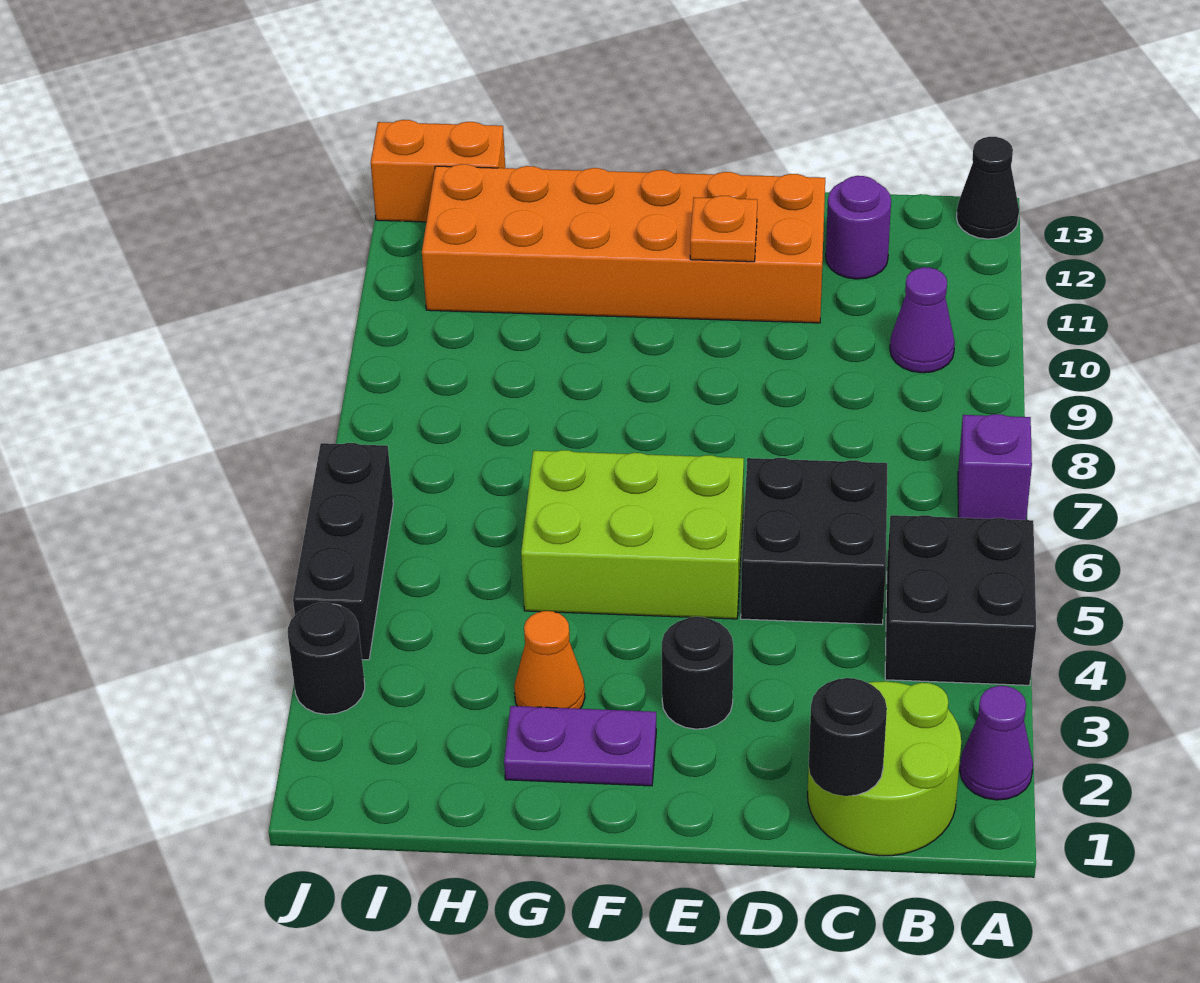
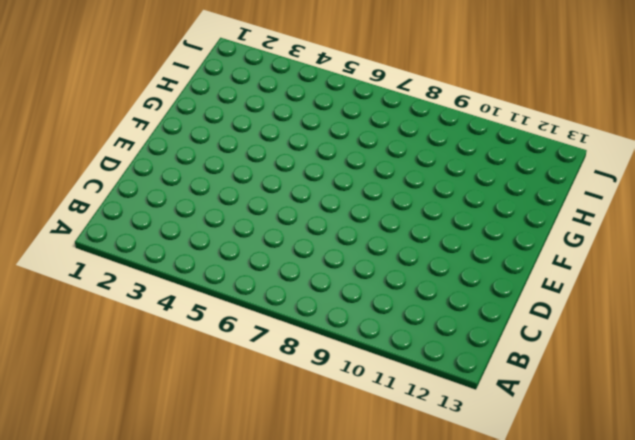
none -> purple 1x1 cone [960,686,1033,800]
none -> black 2x2 brick [885,515,1036,685]
none -> purple 1x1 brick [958,414,1032,520]

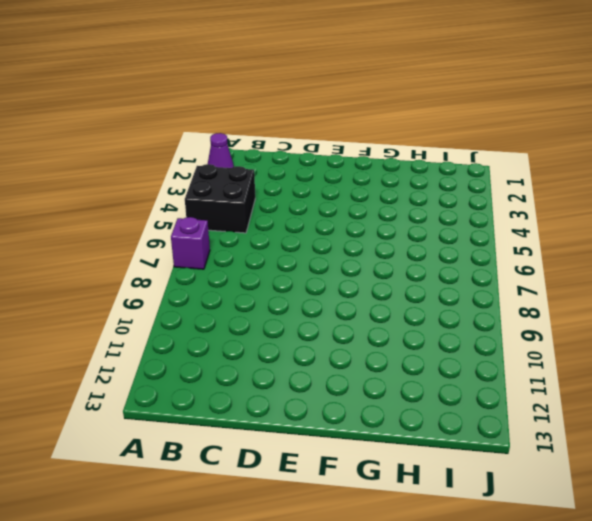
none -> black 1x1 cone [957,137,1019,239]
none -> lime 2x2 round brick [807,681,961,856]
none -> purple 1x1 cone [890,267,955,373]

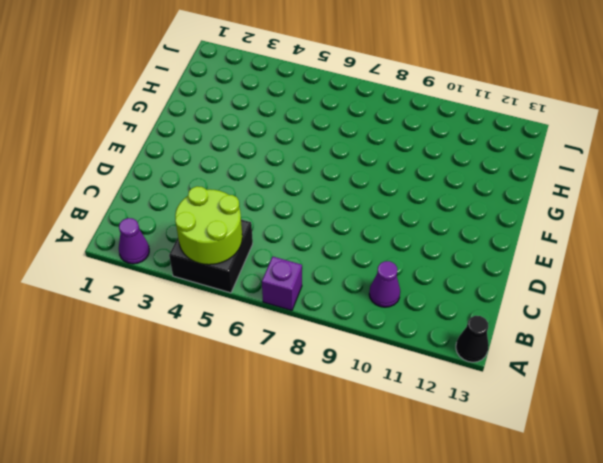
lime 2x2 round brick [175,186,242,265] -> lime 2x2 round brick moved to [807,681,961,856]
none -> black 2x2 brick [741,458,887,624]
none -> purple 1x1 round brick [826,176,891,279]
none -> orange 2x6 brick [422,164,825,323]

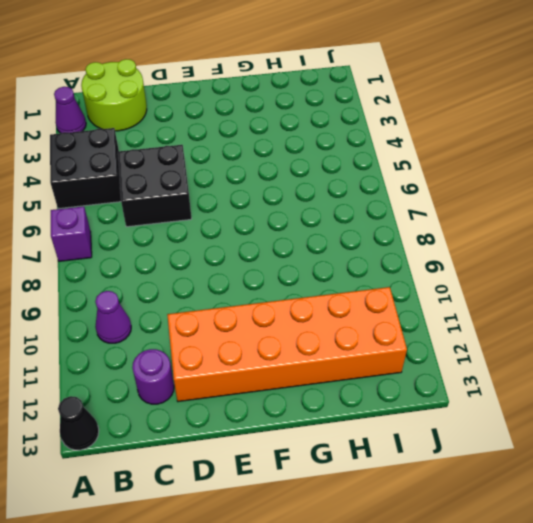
none -> black 1x1 round brick [662,617,733,729]
none -> lime 2x3 brick [521,450,744,619]
none -> purple 1x2 plate [504,706,656,786]

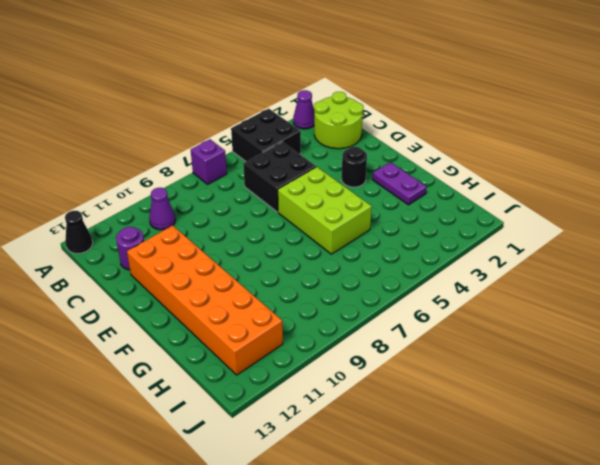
none -> orange 1x1 cone [514,611,585,709]
none -> orange 1x2 brick [371,120,505,222]
none -> black 1x1 round brick [288,603,365,714]

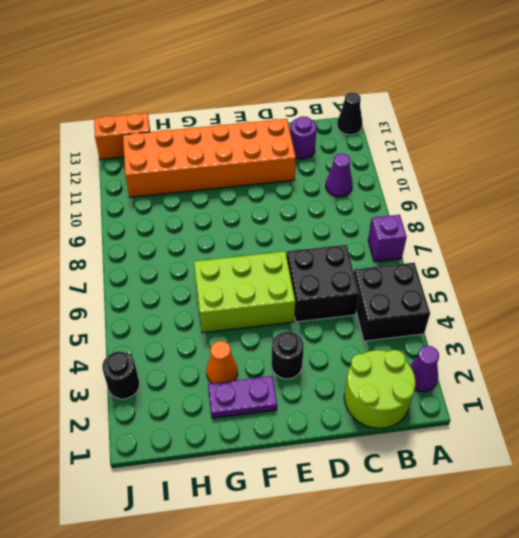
none -> black 1x3 brick [293,443,393,660]
none -> black 1x1 round brick [809,678,887,796]
none -> orange 1x1 plate [690,196,757,262]

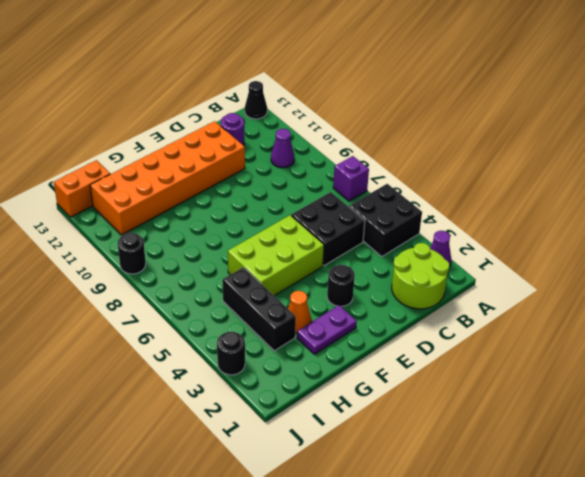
black 1x3 brick [222,267,296,351] -> black 1x3 brick moved to [293,443,393,660]
black 1x1 round brick [118,233,146,274] -> black 1x1 round brick moved to [809,678,887,796]
none -> orange 1x1 plate [690,196,757,262]

